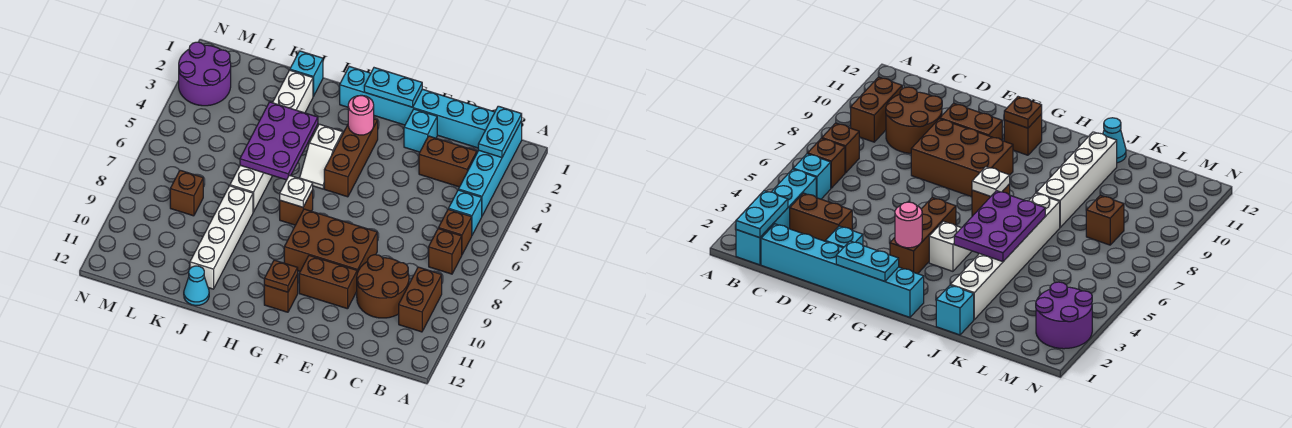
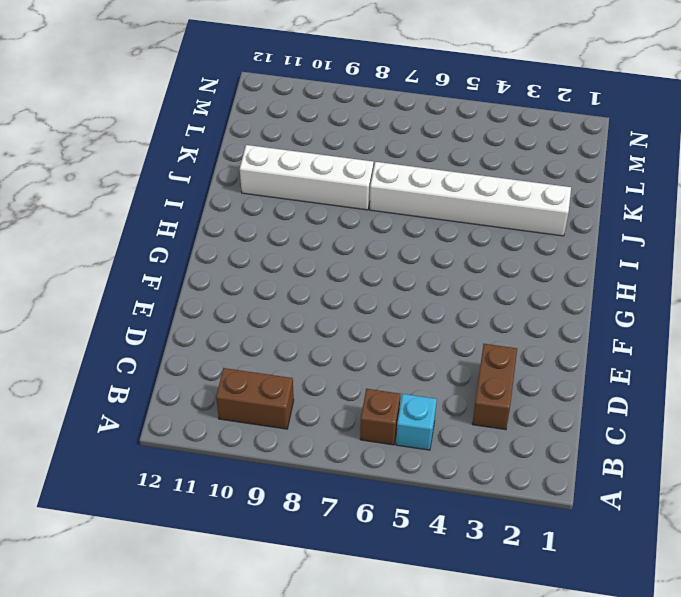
none -> cyan 1x4 brick [459,121,522,216]
none -> brown 1x1 brick [429,229,462,274]
none -> cyan 1x6 brick [340,66,495,148]

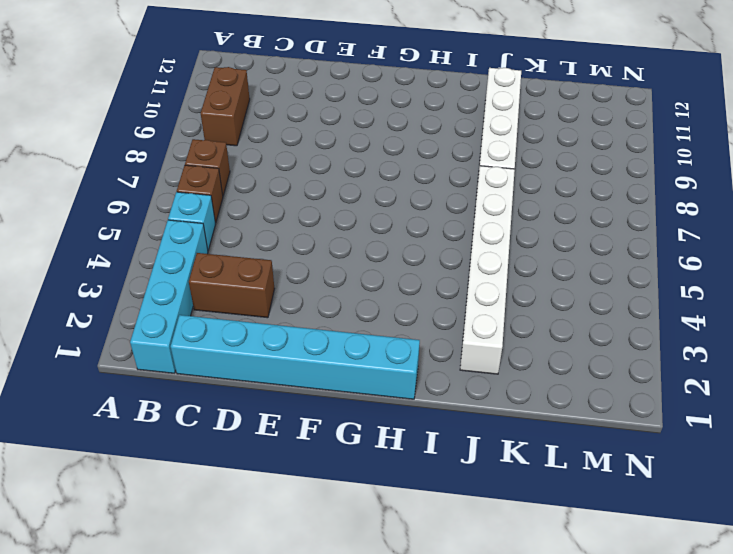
none -> brown 2x2 round brick [357,255,409,318]
none -> cyan 1x1 brick [404,109,437,152]
none -> brown 2x3 brick [284,209,377,273]

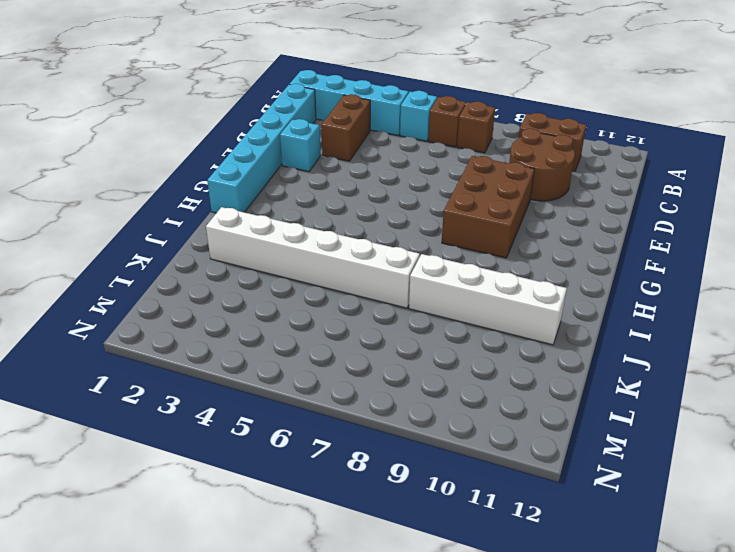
none -> brown 1x2 brick [299,255,357,309]
none -> brown 1x3 brick [324,119,378,197]
none -> brown 1x1 brick [264,275,298,312]

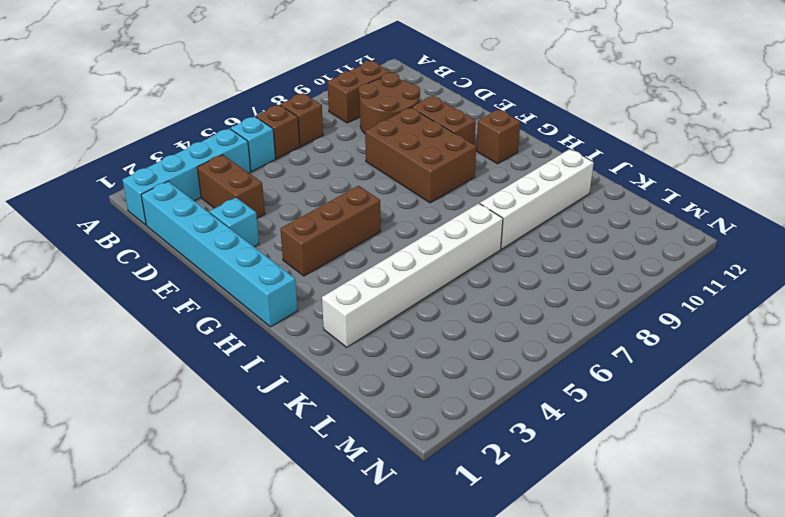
none -> white 1x2 slope [300,124,343,189]
none -> brown 1x1 brick [280,190,313,225]
none -> cyan 1x1 brick [290,51,323,96]

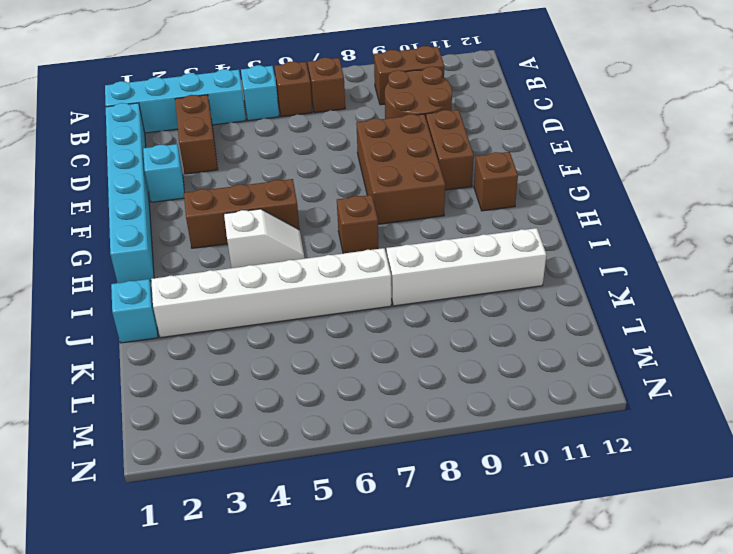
none -> cyan 1x1 cone [184,266,209,306]
none -> brown 1x1 brick [170,170,203,216]
none -> purple 2x2 round brick [179,42,231,106]

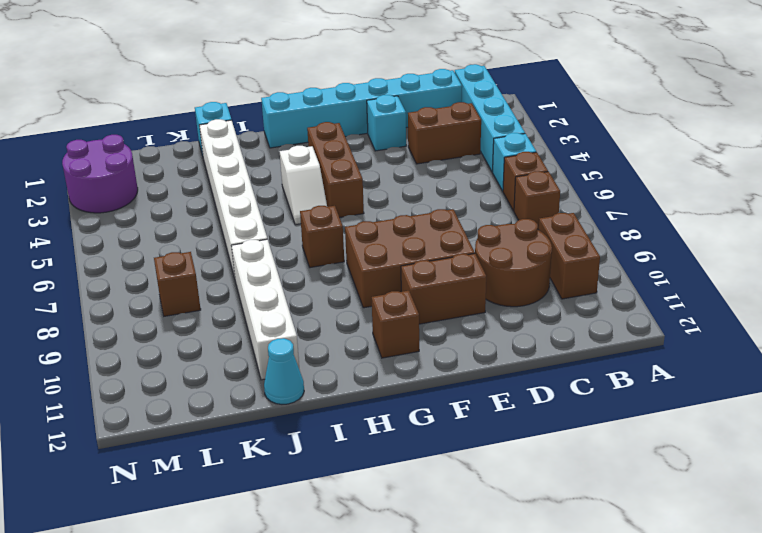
none -> cyan 1x2 plate [478,106,522,157]
none -> cyan 1x2 plate [364,68,422,107]
none -> pink 1x1 round brick [348,95,374,135]

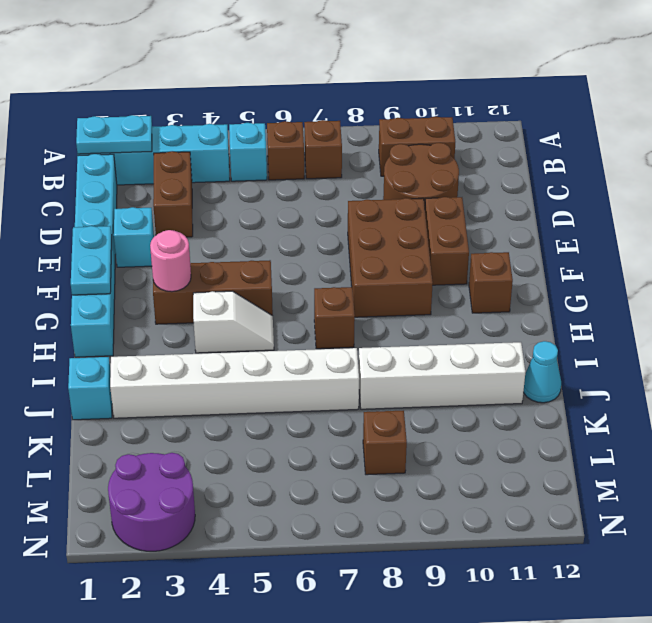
none -> brown 1x1 plate [264,260,298,292]
none -> white 1x1 plate [280,175,313,207]
none -> purple 2x3 plate [240,102,318,180]

